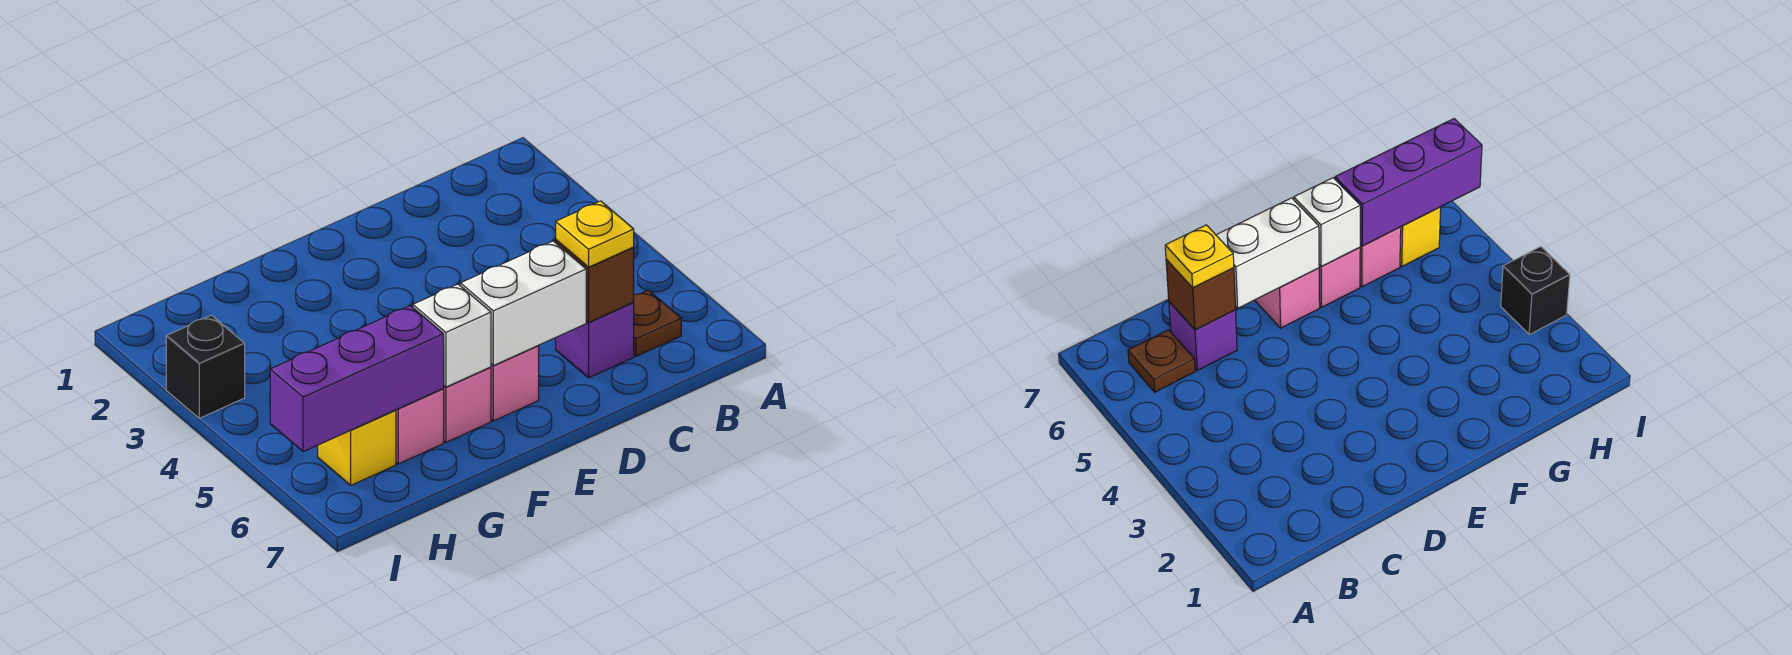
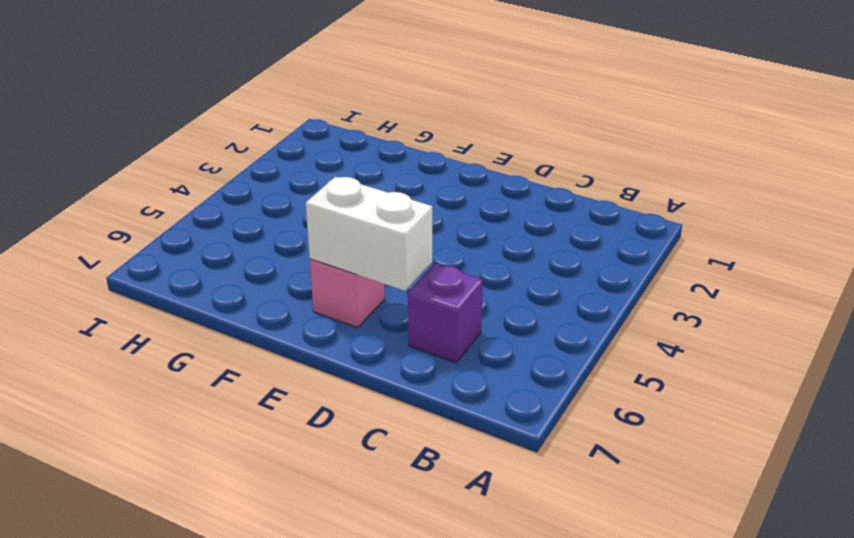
none -> brown 1x1 plate [633,290,681,356]
none -> pink 1x1 brick [443,367,491,442]
none -> pink 1x1 brick [396,389,444,464]

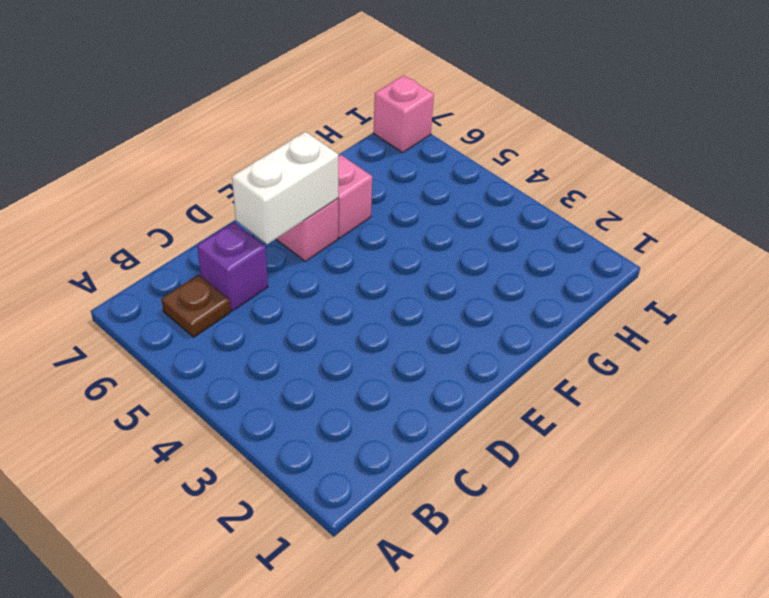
pink 1x1 brick [374,75,434,153] -> pink 1x1 brick moved to [396,389,444,464]
none -> yellow 1x1 brick [318,410,396,485]
none -> black 1x1 brick [166,315,245,418]
none -> brown 1x1 brick [556,240,634,322]

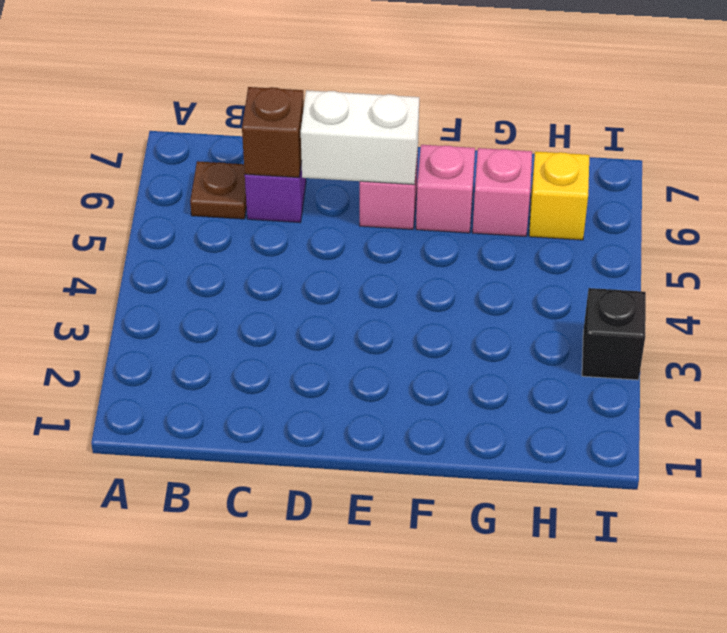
none -> white 1x1 brick [413,284,491,387]
none -> purple 1x3 brick [270,306,444,452]
none -> yellow 1x1 plate [556,201,634,267]

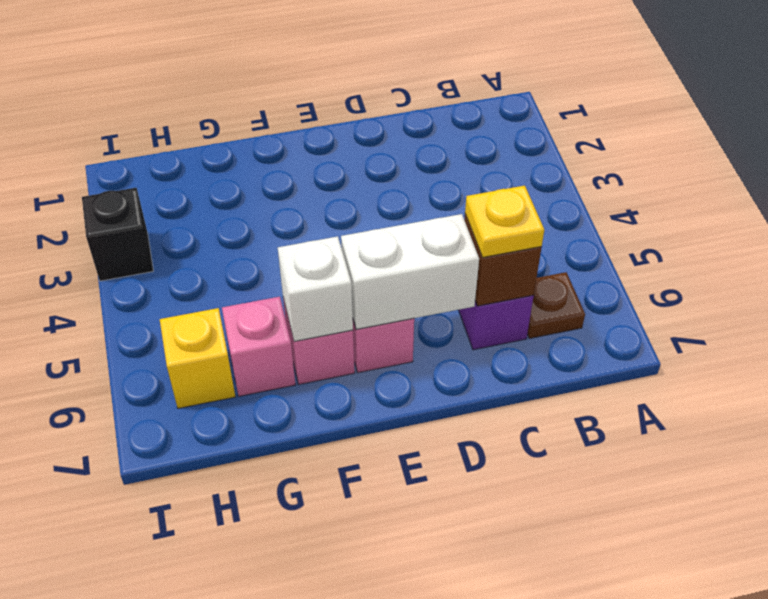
none -> purple 1x3 brick [270,306,444,452]

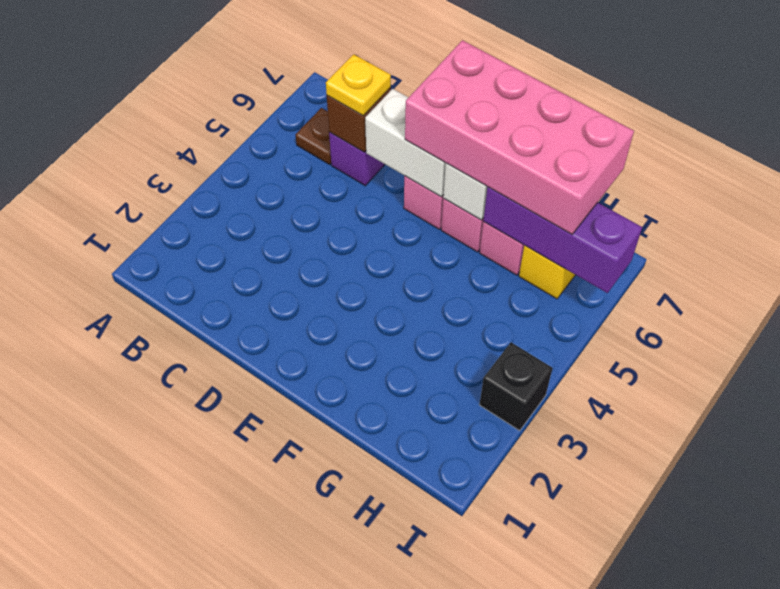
pink 2x4 brick [405,40,634,234] -> none

